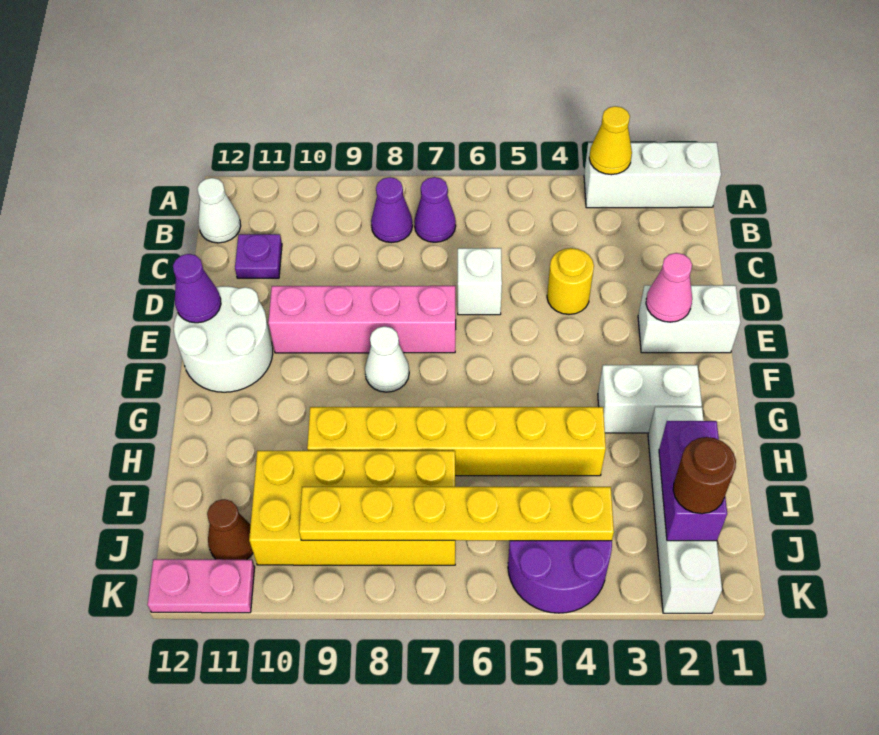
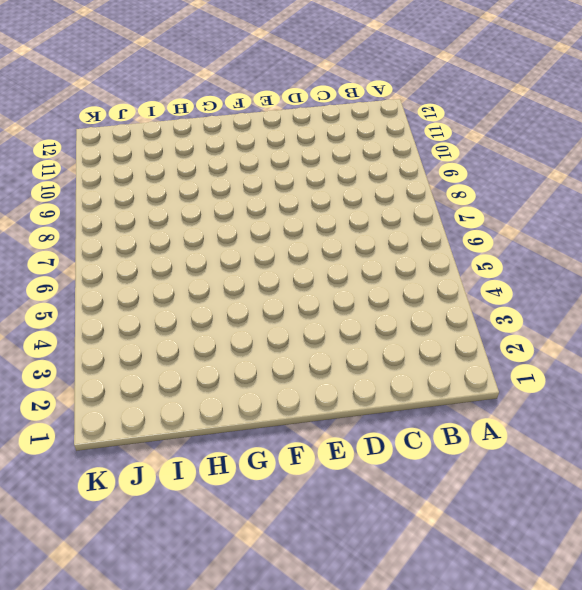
none -> white 1x3 brick [584,142,721,208]
none -> purple 1x1 cone [414,177,456,242]
none -> purple 1x1 cone [371,177,413,243]

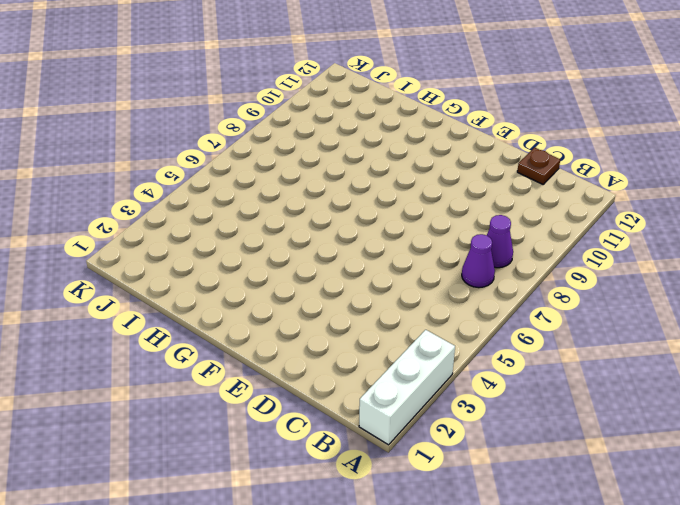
brown 1x1 plate [517,148,560,184] -> none
none -> white 1x1 cone [197,178,241,243]
none -> purple 1x1 plate [235,234,282,278]
none -> yellow 1x1 round brick [547,248,594,314]

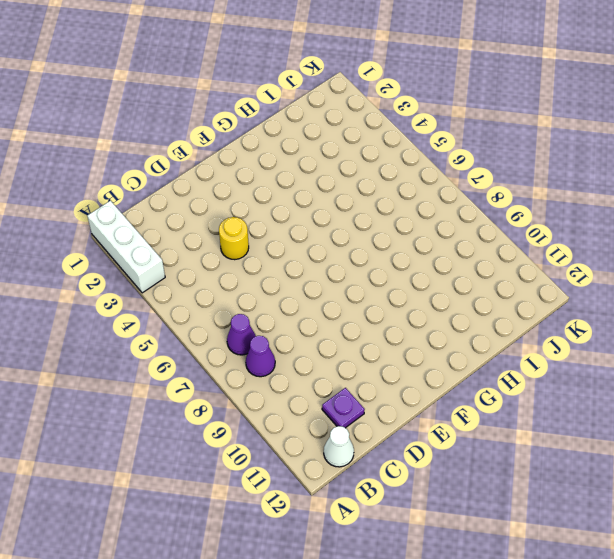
none -> white 1x1 brick [458,248,502,315]
none -> white 1x2 brick [638,285,740,353]
none -> pink 1x4 brick [268,286,456,353]

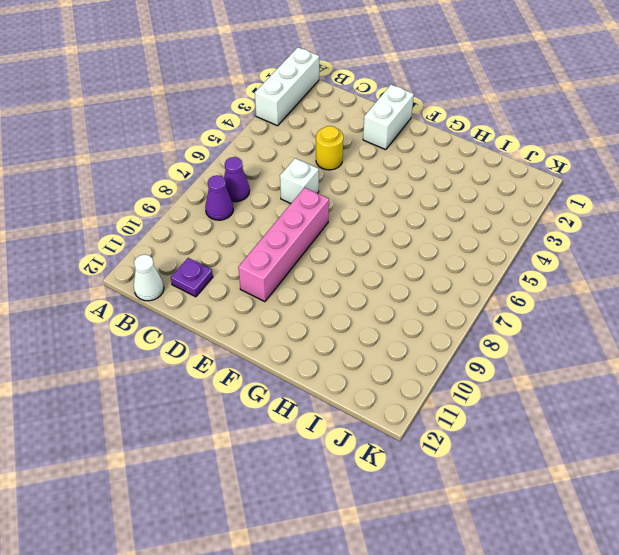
none -> white 2x2 round brick [174,286,273,392]
none -> white 1x1 cone [365,326,409,392]
none -> white 1x2 brick [598,365,702,433]

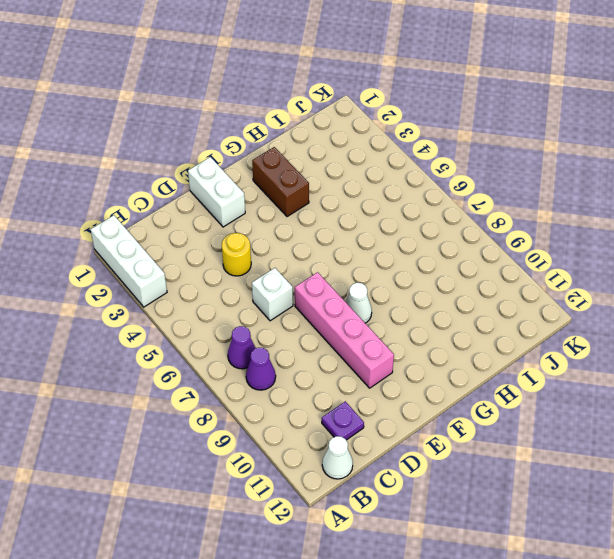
brown 1x2 brick [252,147,309,217] -> white 1x2 brick [598,365,702,433]
none -> white 2x2 round brick [174,286,273,392]
none -> white 1x4 brick [648,407,722,613]
none -> yellow 1x6 brick [307,407,606,476]

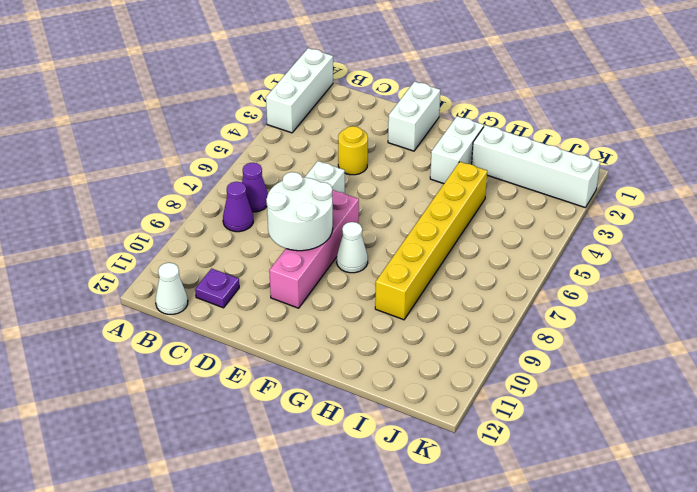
white 2x2 round brick [266,172,333,251] -> white 2x2 round brick moved to [174,286,273,392]
none -> yellow 2x4 brick [249,451,455,565]
none -> purple 2x2 round brick [508,541,612,613]
none -> brown 1x1 cone [207,499,253,560]

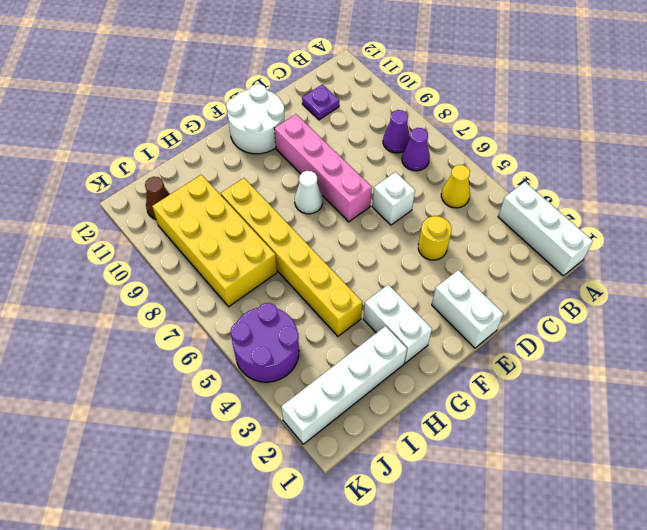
yellow 1x1 cone [441,165,470,208] -> yellow 1x1 cone moved to [589,106,632,175]
none -> white 1x1 cone [197,178,241,243]
none -> pink 1x2 plate [147,559,255,613]
none -> pink 1x1 cone [646,253,692,322]

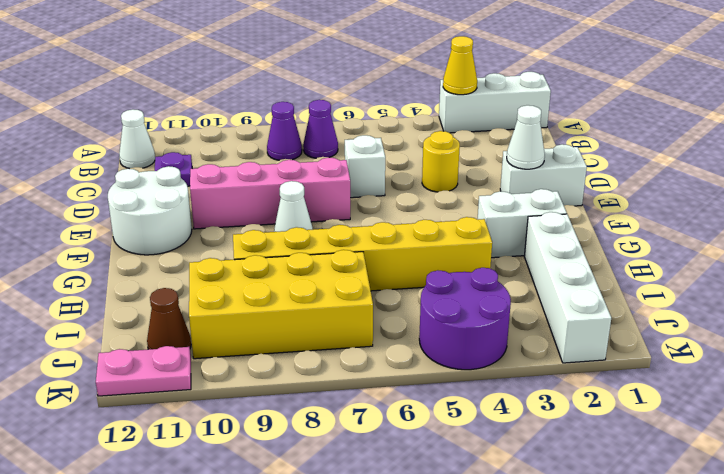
white 1x1 cone [507,105,545,169] -> pink 1x1 cone [646,253,692,322]
none -> purple 1x1 cone [173,254,221,323]
none -> purple 1x2 brick [659,421,727,541]
none -> yellow 1x6 plate [299,487,614,541]

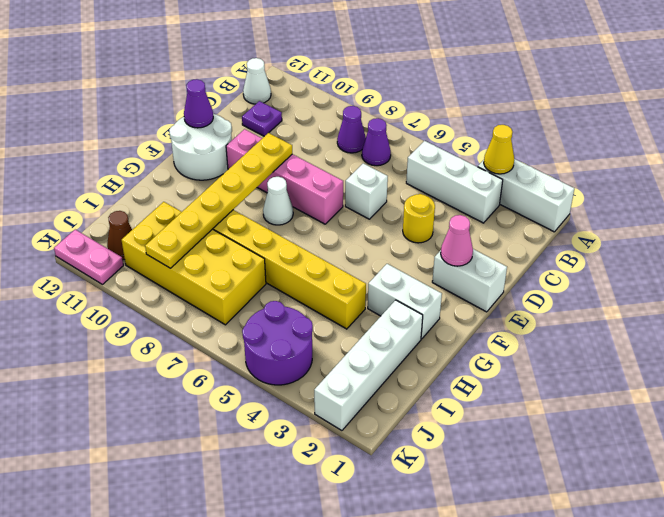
white 1x3 brick [406,141,503,223] -> none
yellow 1x6 plate [145,133,292,268] -> yellow 1x6 plate turned to [299,487,614,541]
none -> purple 1x2 brick [659,421,727,541]
none -> brown 1x1 round brick [673,437,736,514]

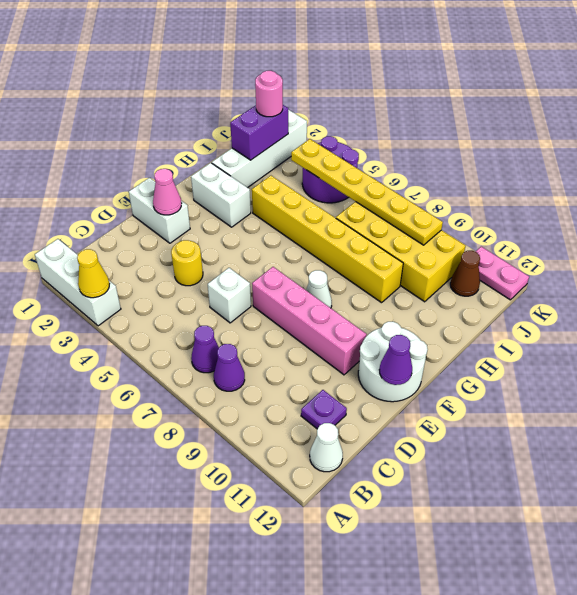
pink 1x1 round brick [255,71,283,117] -> brown 1x1 round brick [673,437,736,514]

